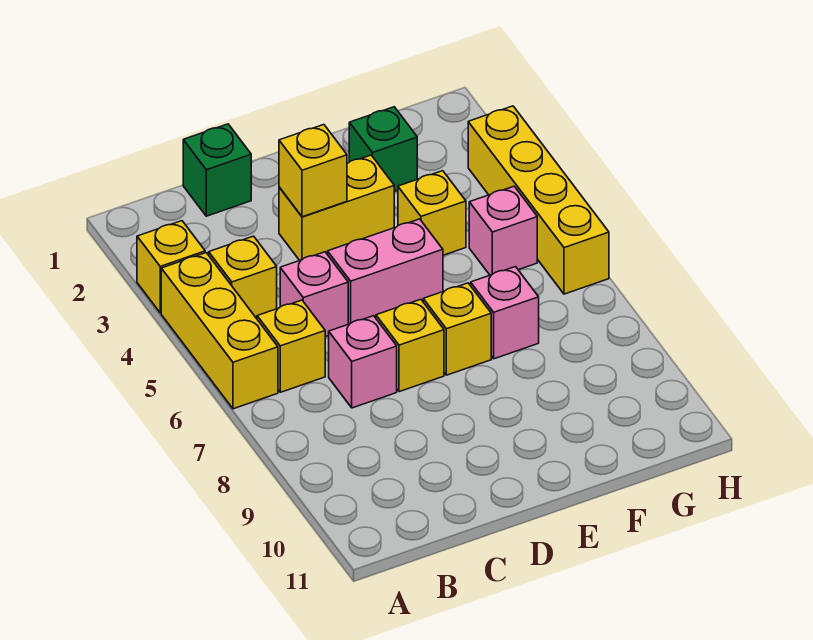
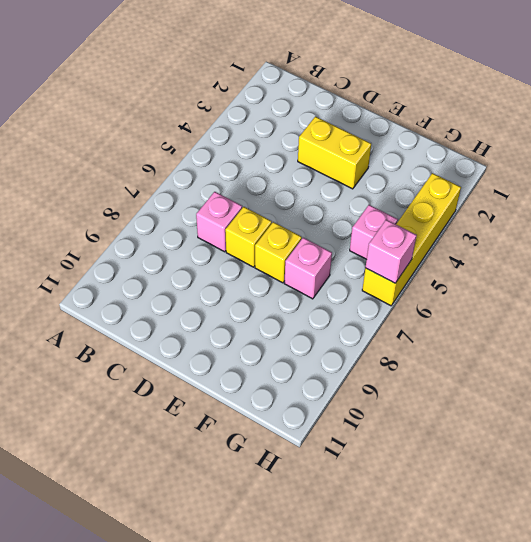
pink 1x1 brick [365,220,417,283] -> pink 1x1 brick moved to [280,252,348,337]
none -> yellow 1x1 brick [137,221,205,313]
none -> yellow 1x3 brick [161,253,278,409]
none -> yellow 1x1 brick [209,236,277,319]

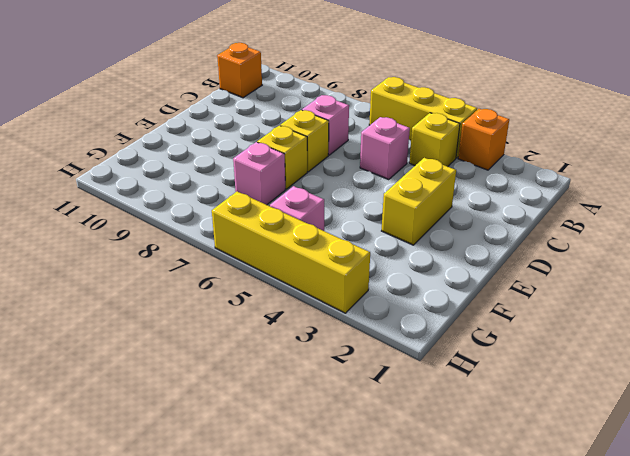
orange 1x1 brick [458,109,509,170] -> yellow 1x1 brick [137,221,205,313]
orange 1x1 brick [217,43,262,98] -> none
none -> yellow 1x1 brick [257,300,325,392]
none -> green 1x1 brick [183,124,251,216]
none -> pink 1x2 brick [328,219,443,324]

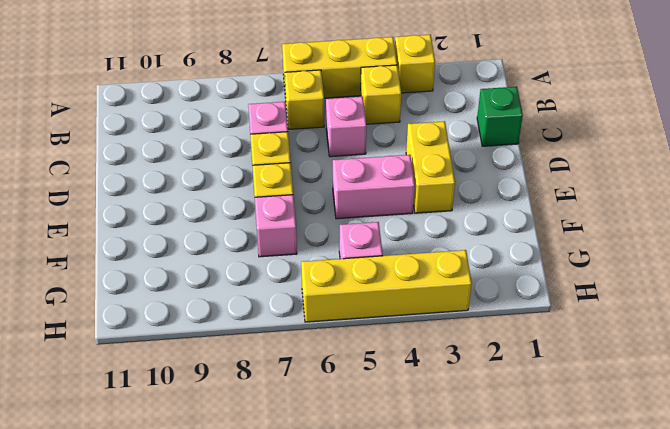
pink 1x2 brick [333,155,415,219] -> pink 1x2 brick turned to [328,219,443,324]
none -> green 1x1 brick [349,107,417,192]
none -> yellow 1x1 brick [398,171,466,255]
none -> yellow 1x1 brick [279,125,347,217]

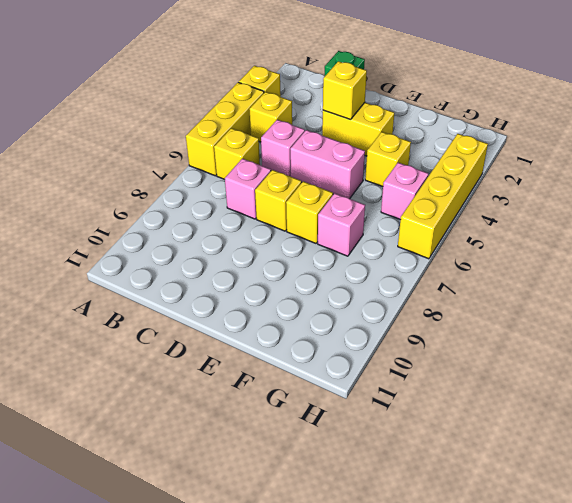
none -> green 1x1 brick [349,107,417,192]

